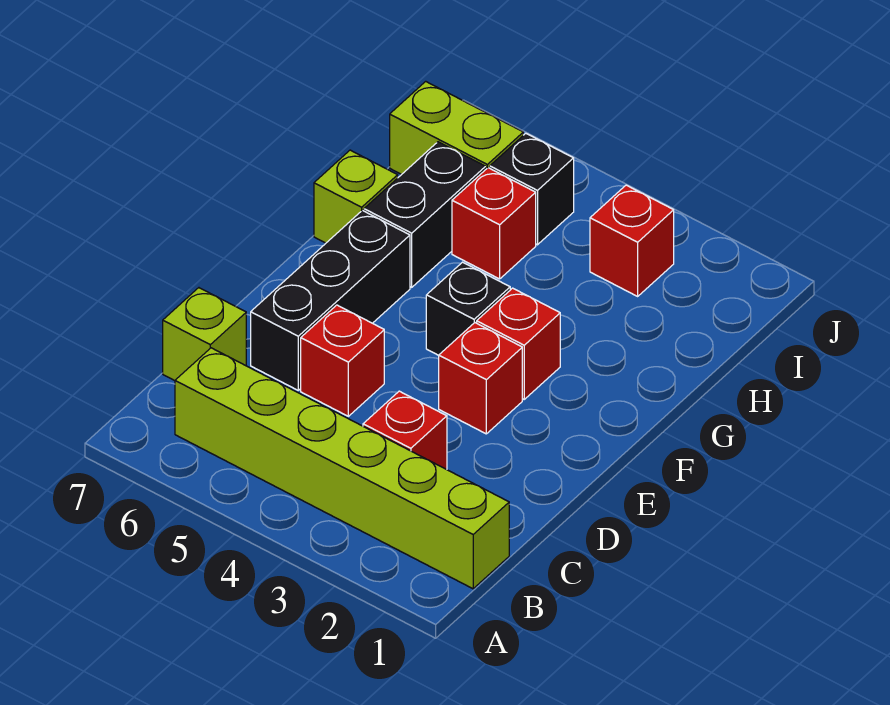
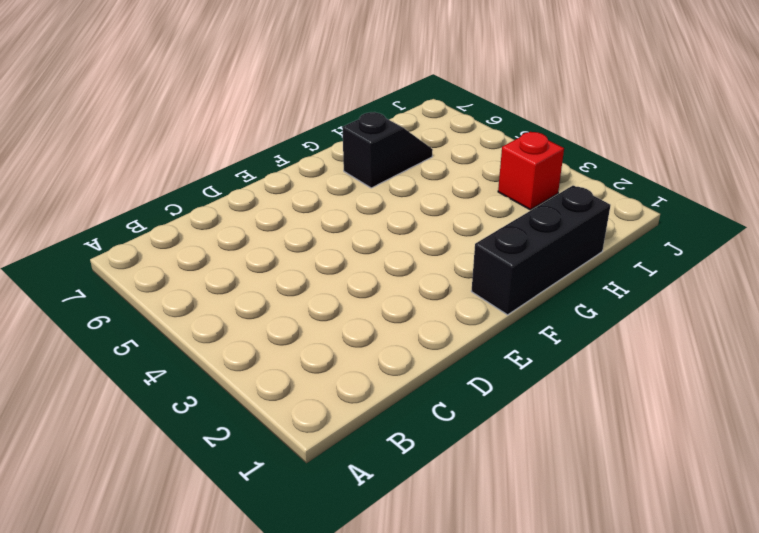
black 1x3 brick [471,185,611,315] -> black 1x3 brick moved to [251,210,410,390]
black 1x2 slope [343,112,433,188] -> black 1x2 brick [364,142,486,287]
none -> lime 1x6 brick [175,348,509,589]
none -> red 1x1 brick [363,391,447,470]
none -> lime 1x1 brick [163,288,246,381]

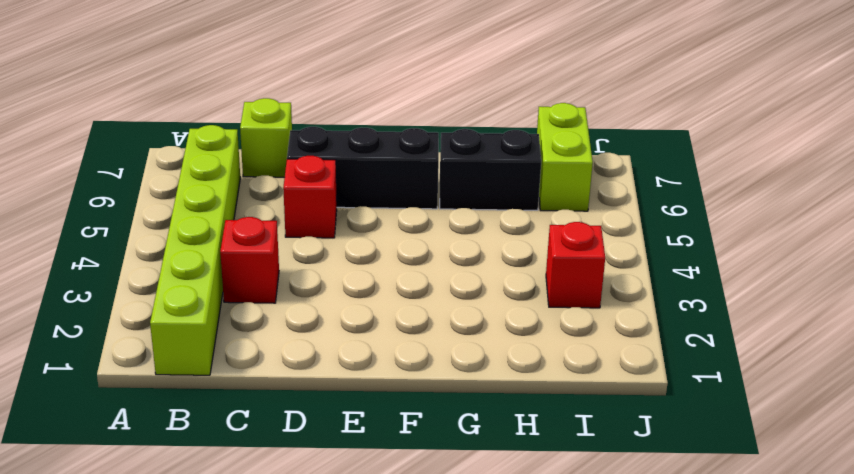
none -> red 1x1 brick [439,323,522,434]
none -> red 1x1 brick [477,288,560,399]
none -> black 1x1 brick [426,262,510,355]

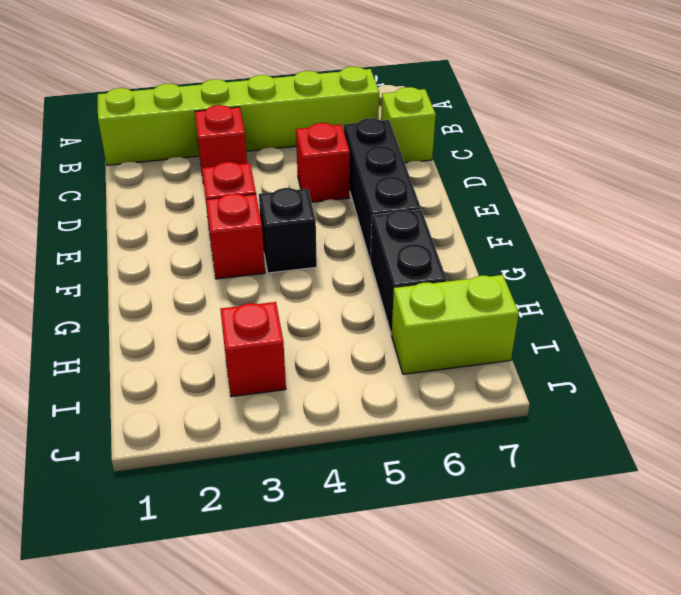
none -> lime 1x1 brick [314,150,398,243]
none -> red 1x1 brick [452,168,536,279]
none -> black 1x1 brick [490,133,574,245]

